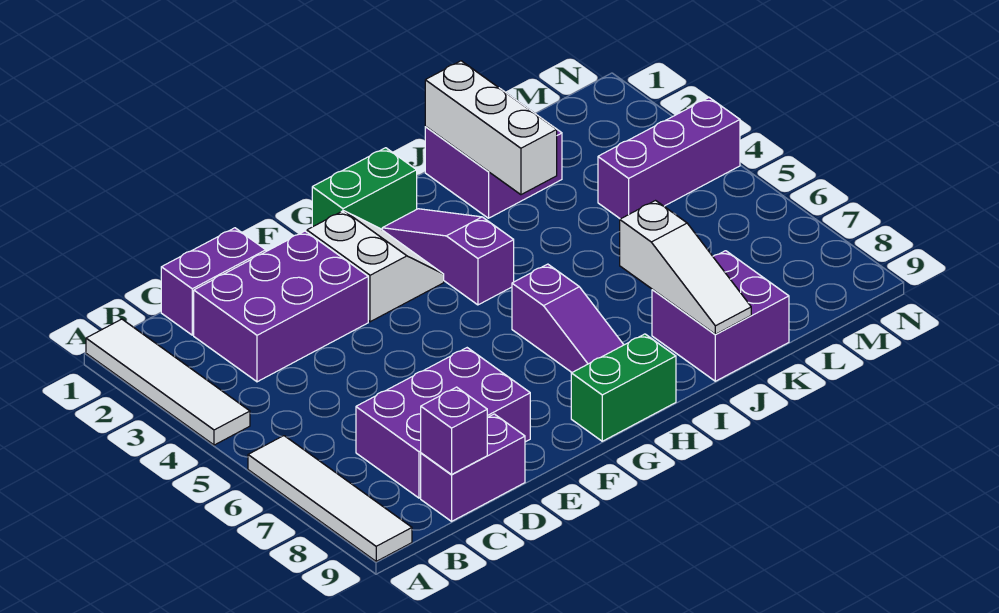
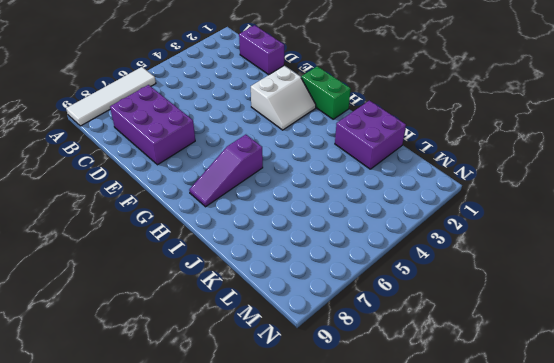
none -> white 1x4 tile [86,319,250,445]
none -> purple 2x3 brick [194,231,368,382]
none -> purple 1x2 brick [421,414,525,521]

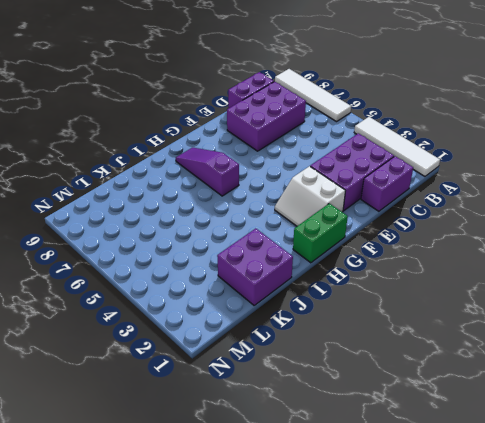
none -> green 1x2 brick [571,334,676,441]
none -> purple 1x3 slope [382,209,514,305]
none -> purple 2x2 brick [652,251,789,381]

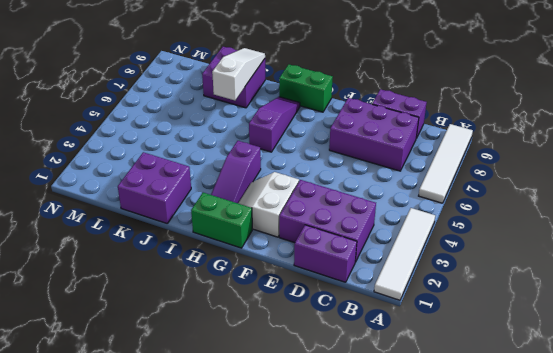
none -> purple 1x3 brick [598,98,740,219]
none -> purple 1x1 brick [421,387,487,474]
none -> white 1x3 brick [425,61,557,195]

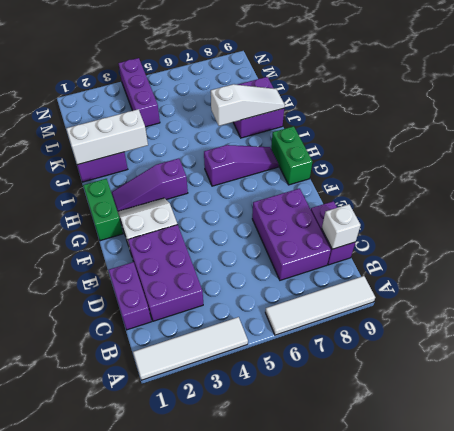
white 1x1 brick [322,204,361,249] -> purple 1x1 brick [421,387,487,474]

